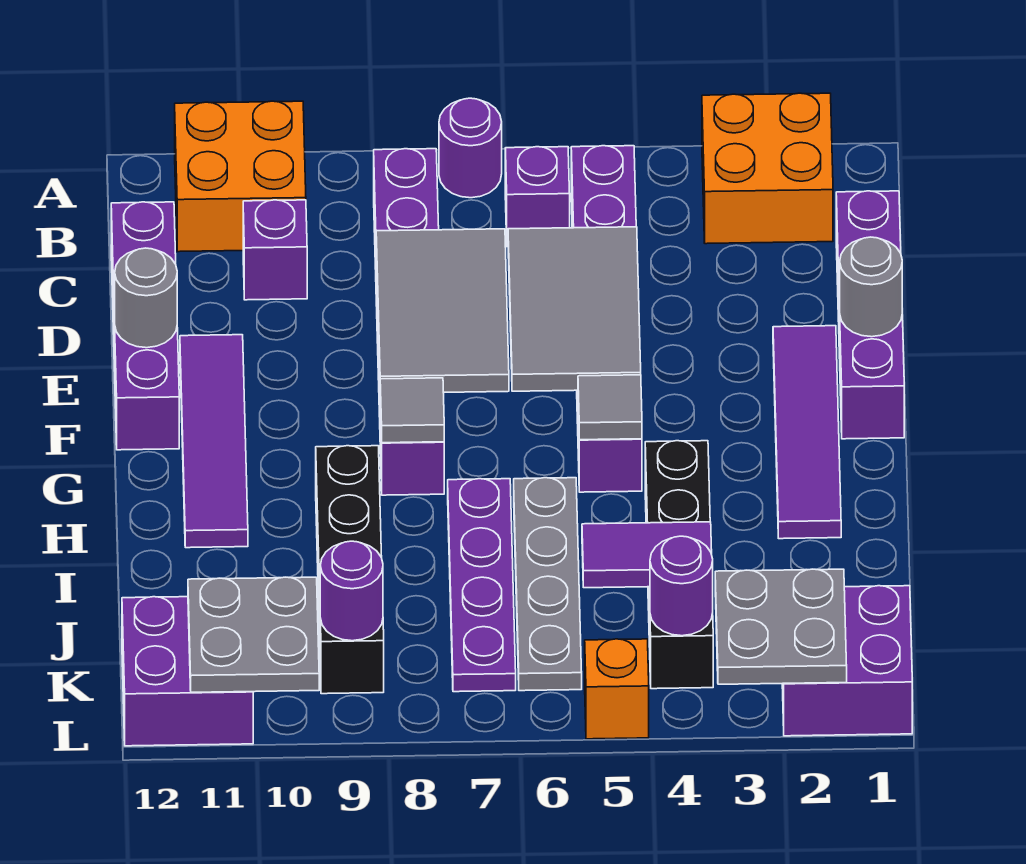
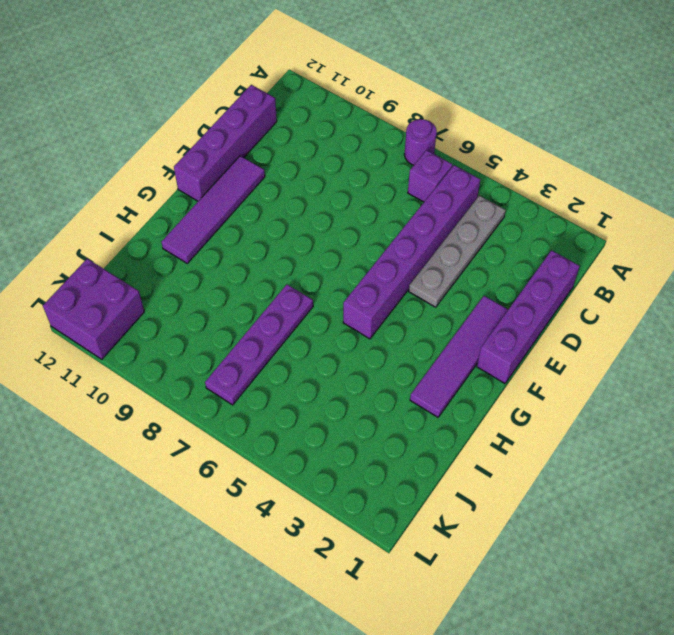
grey 1x4 plate [409,196,506,307] -> grey 1x4 plate moved to [514,478,582,691]
none -> orange 2x2 brick [702,93,833,244]
none -> orange 2x2 brick [175,101,306,252]
none -> purple 1x6 brick [374,149,444,495]

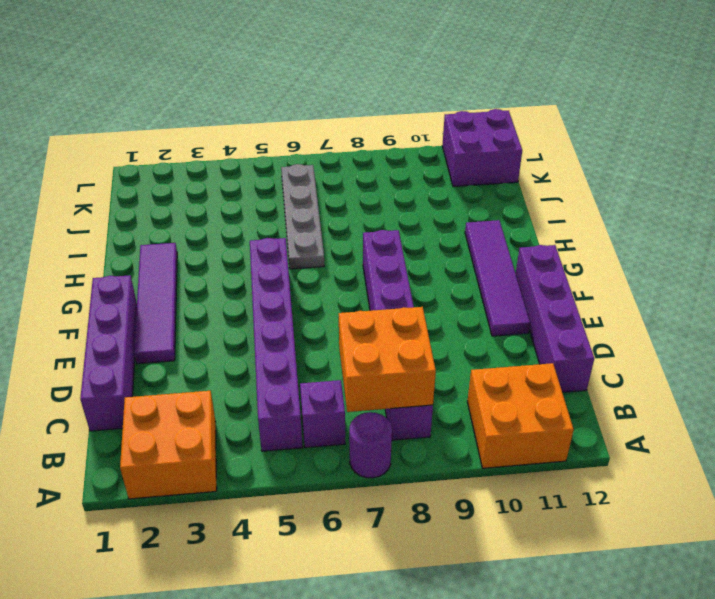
orange 2x2 brick [339,307,436,412] -> none
none -> purple 1x1 brick [243,200,307,300]
none -> black 1x4 brick [645,441,713,689]
none -> purple 1x4 plate [448,479,516,692]

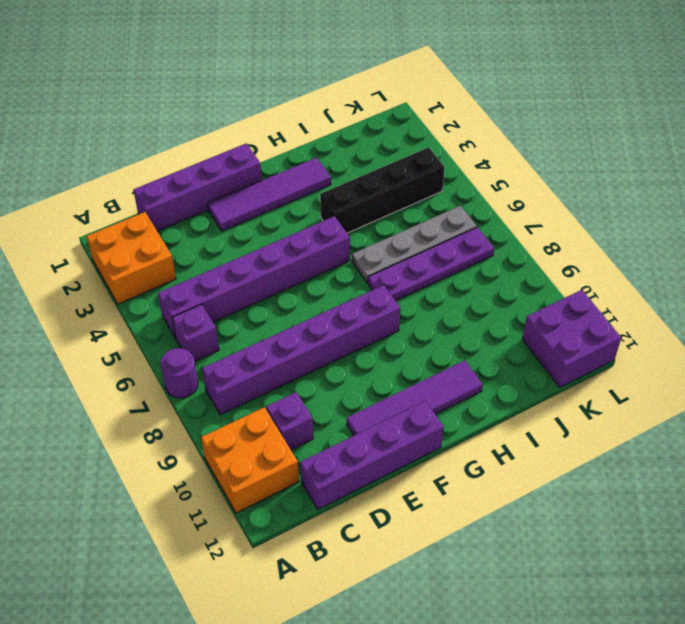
none -> black 1x4 brick [316,446,384,694]
none -> purple 2x2 brick [782,586,912,736]
none -> orange 1x1 brick [585,639,649,739]

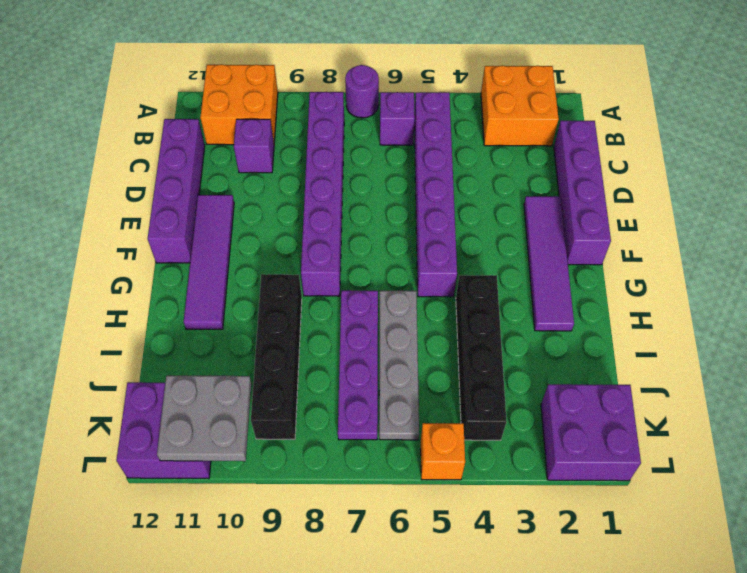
none -> grey 2x3 tile [508,227,641,391]
none -> grey 2x3 tile [376,229,509,392]
none -> grey 1x1 round brick [840,237,902,337]

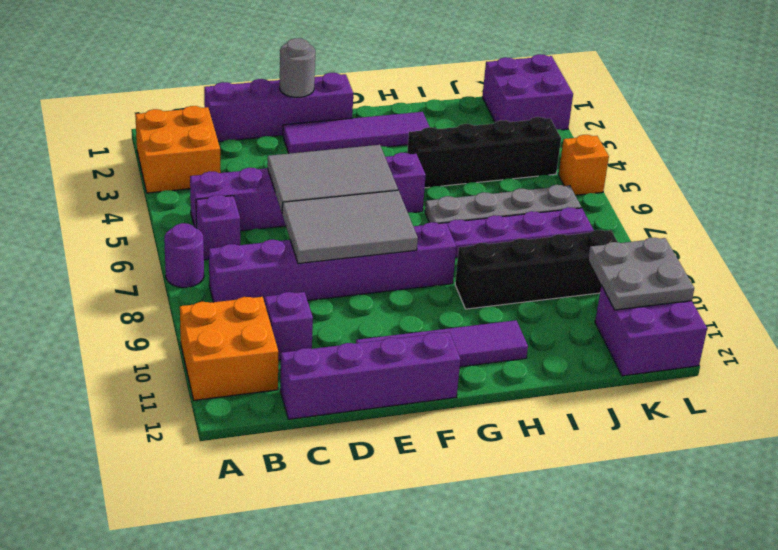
none -> grey 1x1 round brick [115,248,177,348]
none -> grey 1x1 tile [578,375,642,440]
none -> grey 1x1 tile [380,378,444,443]

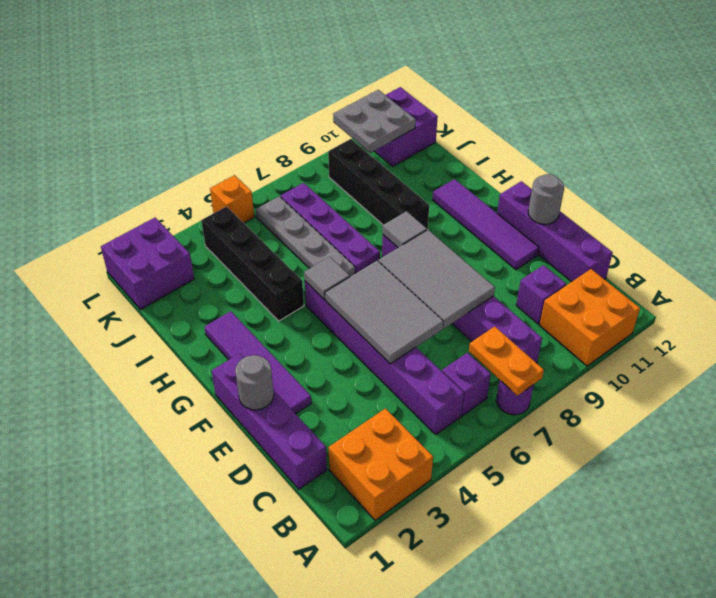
orange 1x2 plate [469,326,544,396] -> none
none -> purple 1x2 tile [582,522,712,588]
none -> grey 2x2 plate [715,569,847,684]
none -> purple 1x1 round brick [650,536,713,636]

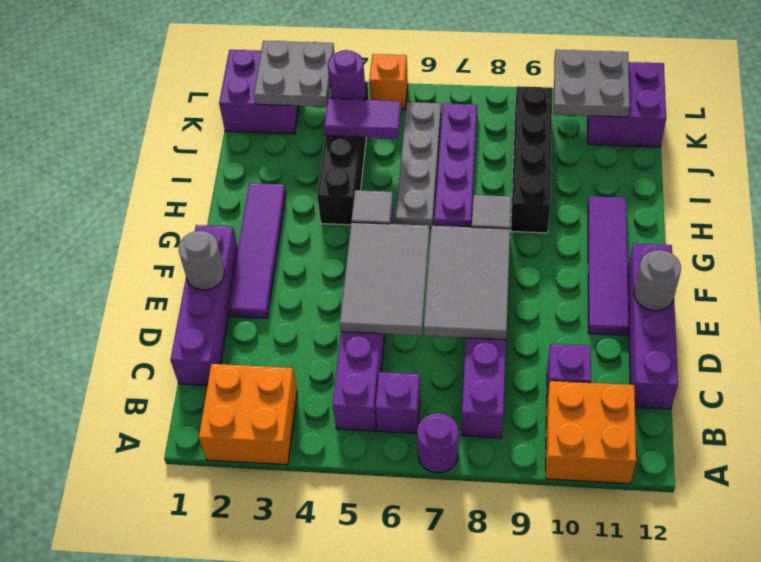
none -> purple 1x1 round brick [320,541,383,641]

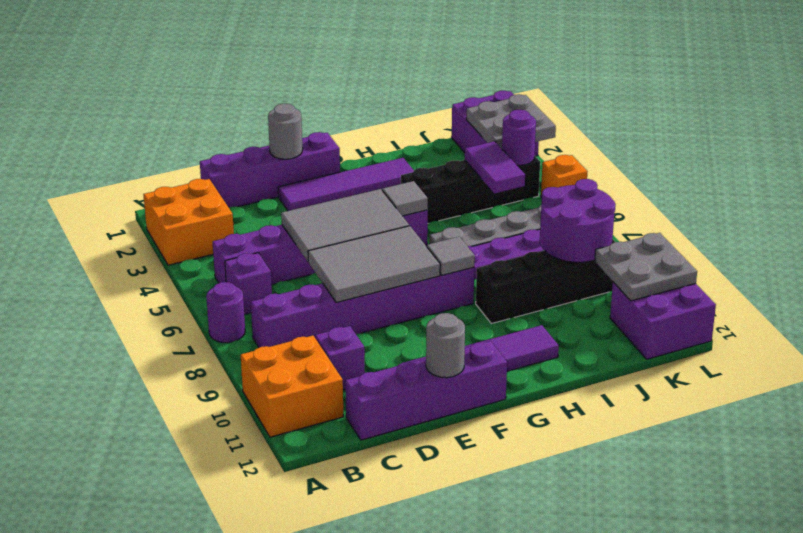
purple 2x2 round brick [540,179,616,262] -> purple 1x1 round brick [320,541,383,641]

